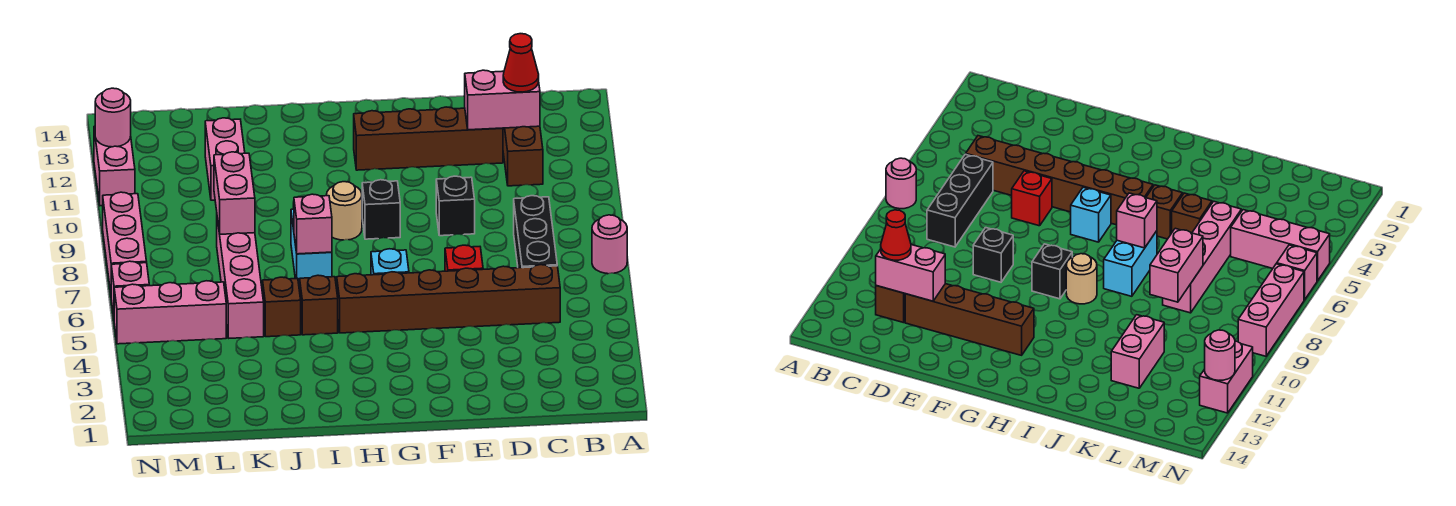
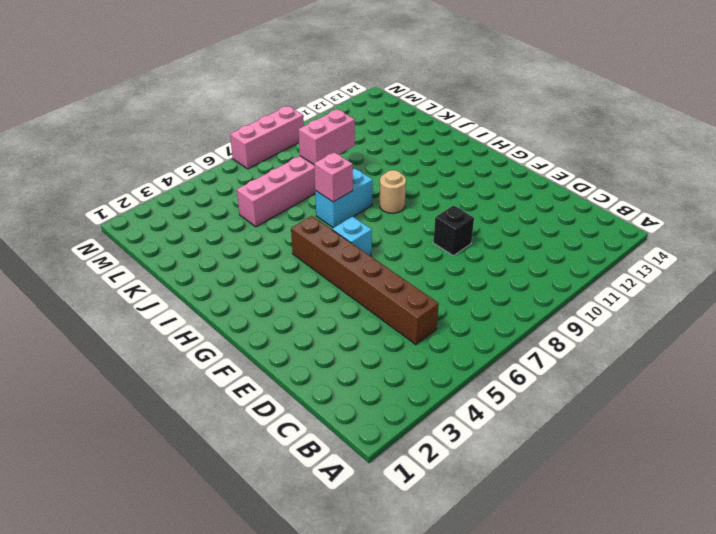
none -> pink 1x1 round brick [592,215,627,274]
none -> black 1x3 brick [514,196,557,268]
none -> brown 1x2 brick [503,126,543,186]

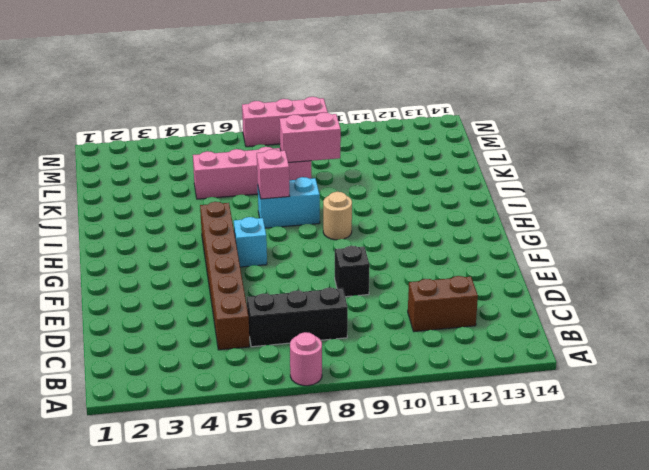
none -> brown 1x4 brick [354,107,503,170]
none -> red 1x1 brick [445,245,483,271]
none -> black 1x1 brick [362,180,400,239]

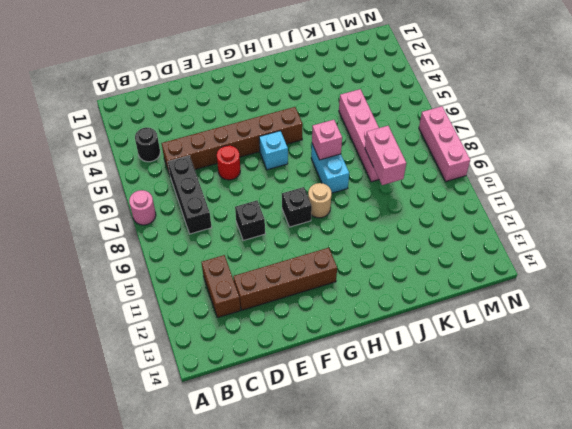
black 1x1 round brick [135,127,160,162] -> none
red 1x1 round brick [217,146,240,180] -> red 1x1 brick [445,245,483,271]
none -> brown 1x1 brick [300,275,338,335]
none -> brown 1x1 brick [263,277,301,337]
none -> pink 1x2 brick [205,118,245,200]

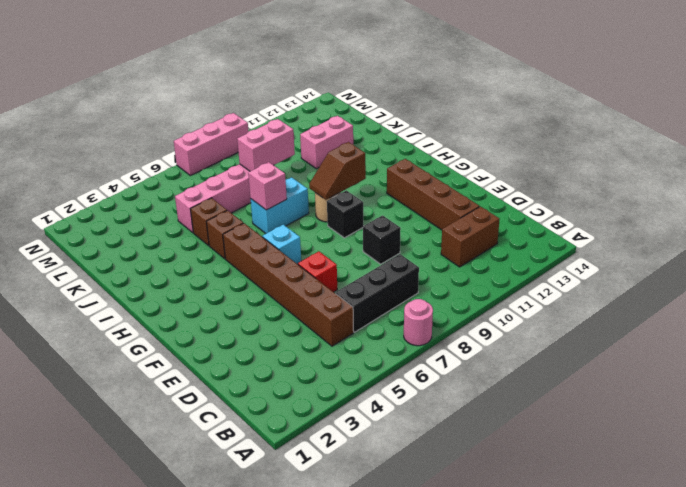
brown 1x2 slope [309,142,366,200] -> none
none -> pink 1x3 brick [114,281,226,344]
none -> pink 1x1 brick [111,261,149,316]
none -> pink 1x2 brick [94,126,135,206]

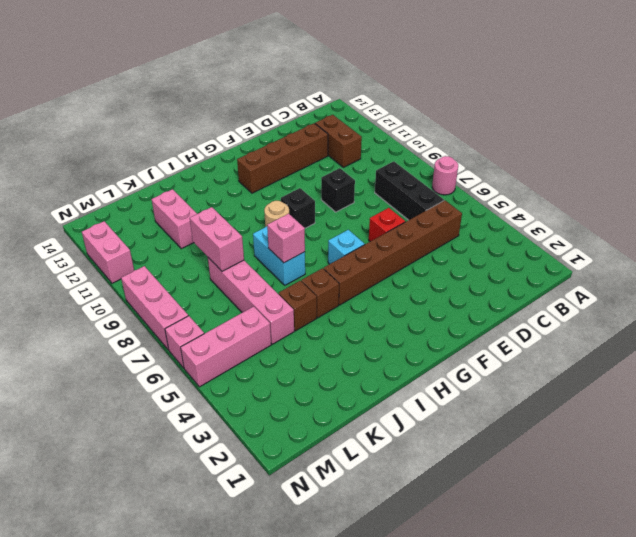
none -> pink 1x2 brick [465,70,540,130]
none -> pink 1x1 round brick [95,88,131,147]
none -> red 1x1 cone [503,34,539,92]

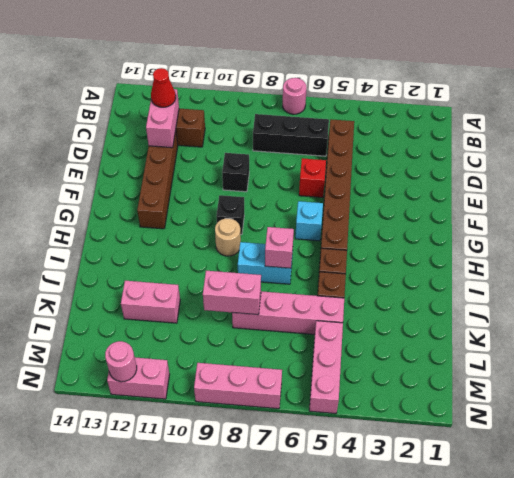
none -> pink 1x1 brick [111,261,149,316]

